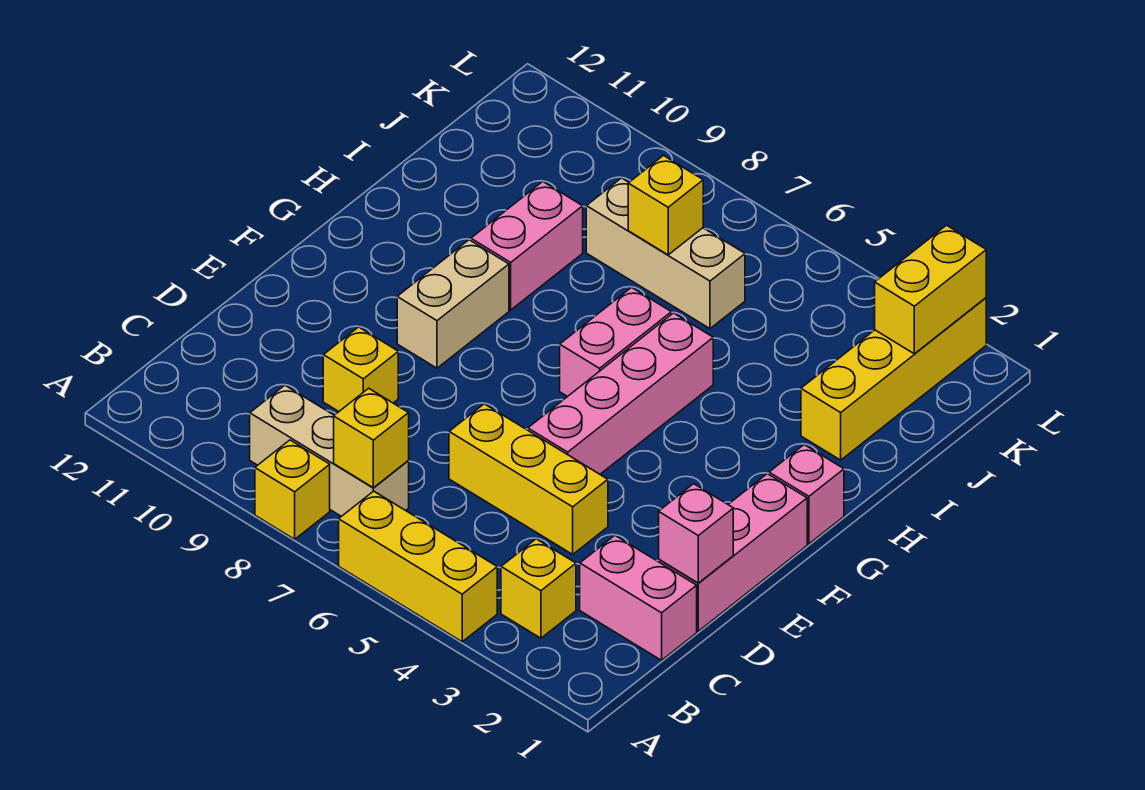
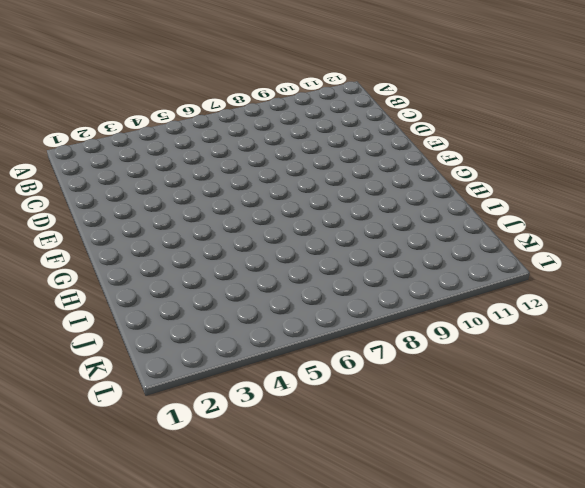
none -> yellow 1x3 brick [339,491,497,642]
none -> yellow 1x1 brick [255,440,330,539]
none -> yellow 1x1 brick [501,539,576,638]

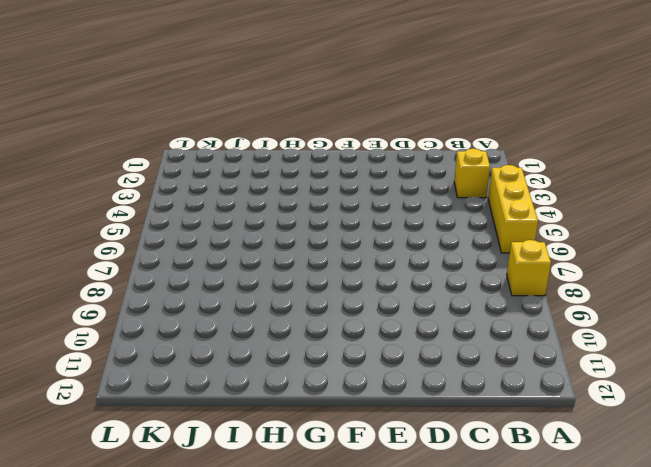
none -> tan 1x3 brick [250,385,409,516]
none -> pink 1x2 brick [580,536,697,660]
none -> pink 1x3 brick [659,474,807,631]

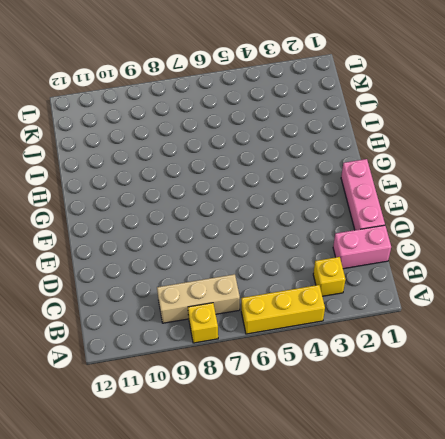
none -> yellow 1x3 brick [449,404,608,554]
none -> yellow 1x1 brick [323,327,398,411]
none -> pink 1x4 brick [528,313,713,474]

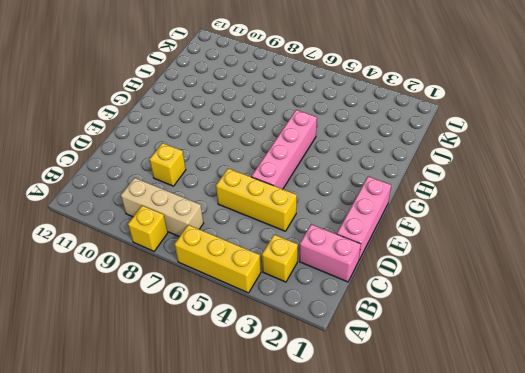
none -> tan 1x2 brick [397,240,509,368]
none -> pink 1x1 brick [769,445,844,544]
none -> pink 1x2 brick [560,287,671,397]

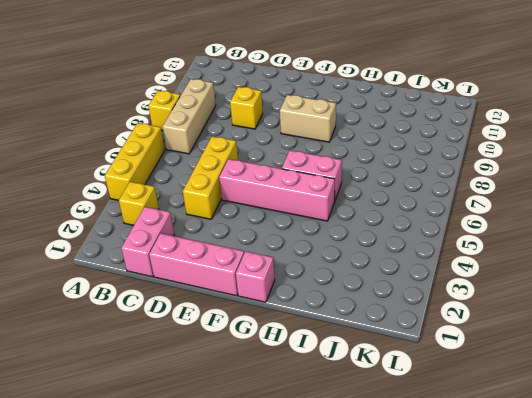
none -> pink 1x2 brick [471,182,583,310]
none -> yellow 1x4 brick [801,298,986,460]
none -> tan 1x3 brick [586,178,745,329]

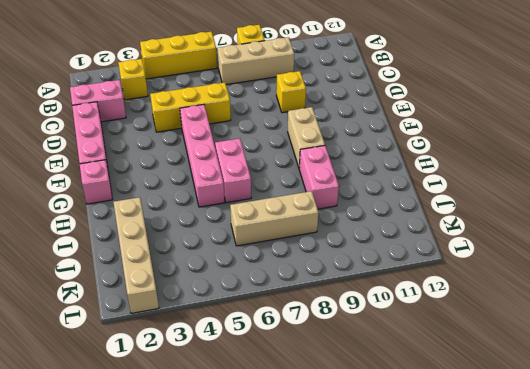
tan 1x4 brick [114,197,159,313] -> yellow 1x4 brick [801,298,986,460]
none -> yellow 1x1 brick [334,388,409,488]
none -> pink 1x1 brick [659,484,733,583]
none -> yellow 1x1 brick [628,156,703,255]

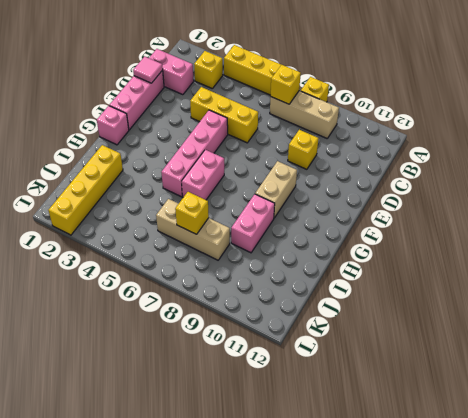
pink 1x1 tile [133,57,163,83] -> pink 1x1 brick [659,484,733,583]
none -> yellow 1x2 brick [875,225,986,354]

